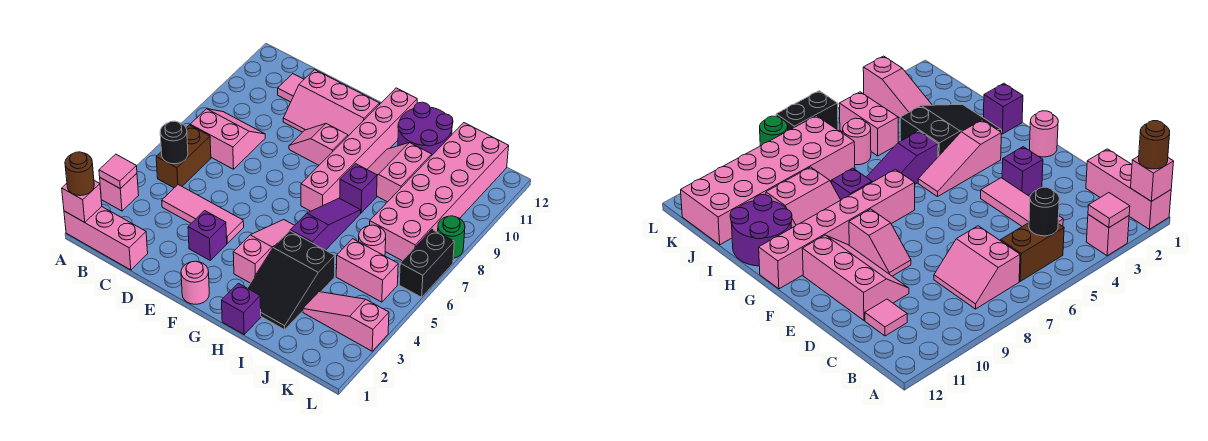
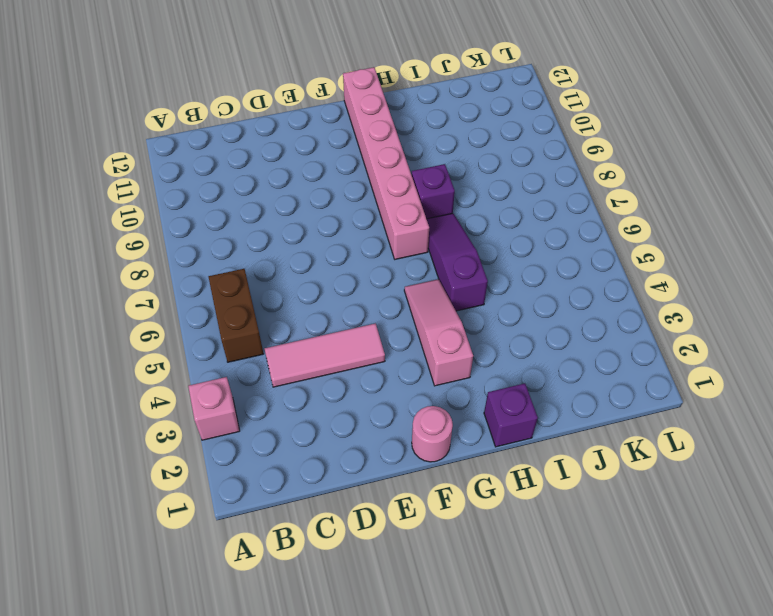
none -> pink 1x3 brick [64,207,148,270]
none -> pink 2x2 slope [190,109,265,169]
none -> pink 1x1 tile [278,74,304,102]

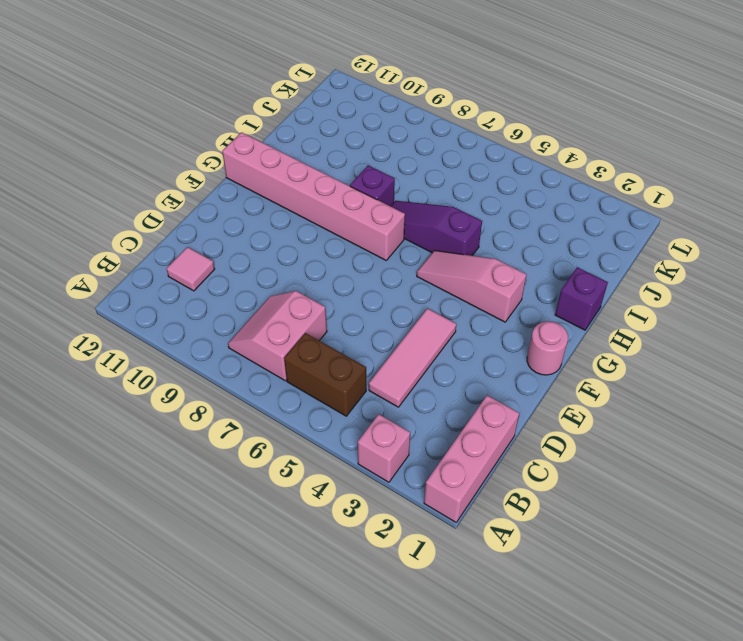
none -> pink 2x3 slope [283,69,380,136]
none -> purple 1x1 brick [188,211,227,260]
none -> pink 1x2 slope [289,124,348,165]

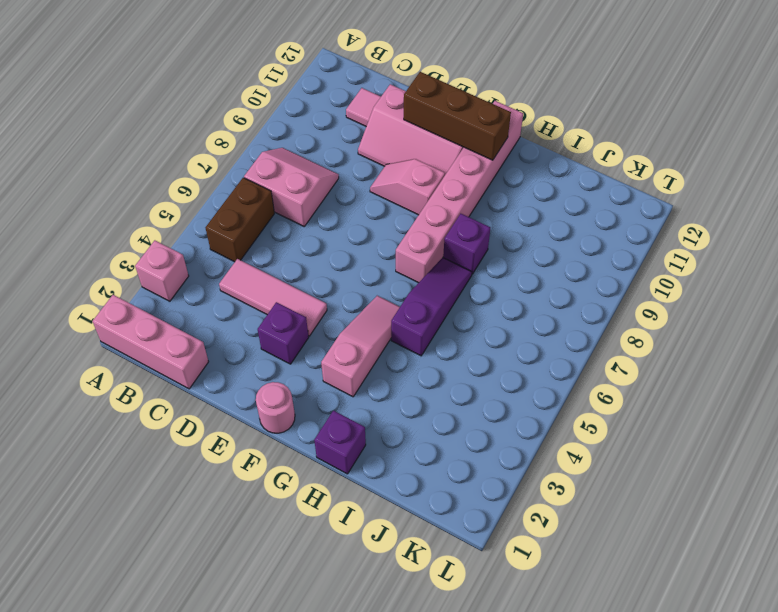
brown 1x3 brick [404,72,511,160] -> none
none -> black 2x3 slope [248,231,335,330]
none -> pink 2x2 slope [367,143,432,202]
none -> purple 2x2 round brick [398,102,453,155]

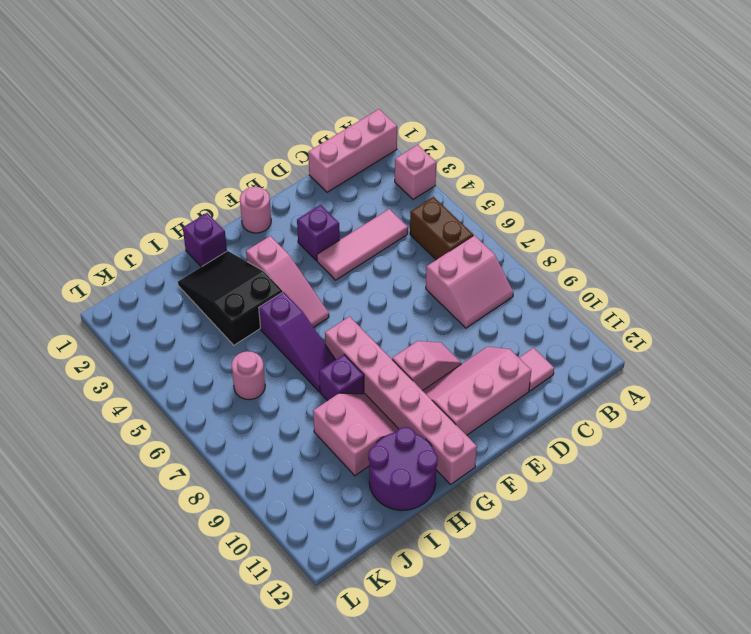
none -> pink 1x3 slope [303,292,389,351]
none -> pink 1x2 brick [336,239,398,302]
none -> pink 2x6 brick [370,123,509,261]

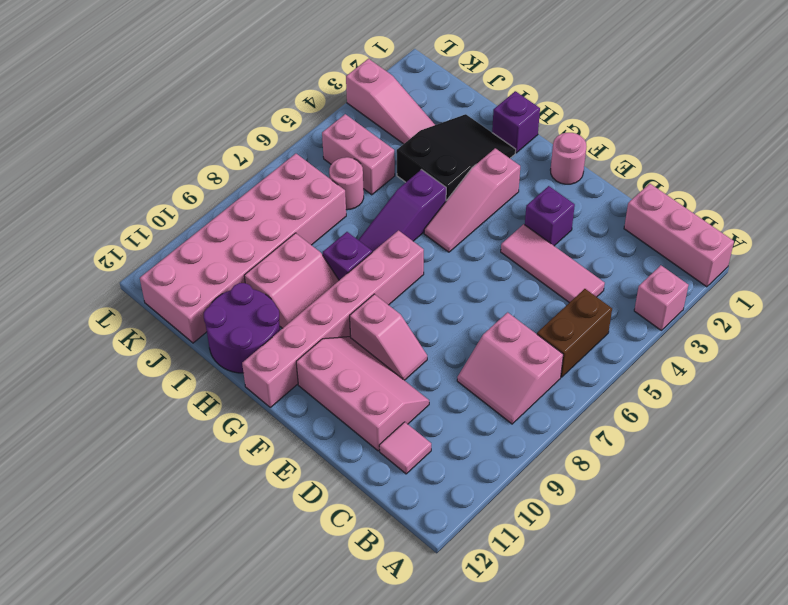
none -> black 1x2 brick [399,230,454,297]
none -> green 1x1 round brick [438,216,465,258]
none -> pink 1x1 brick [62,181,102,222]

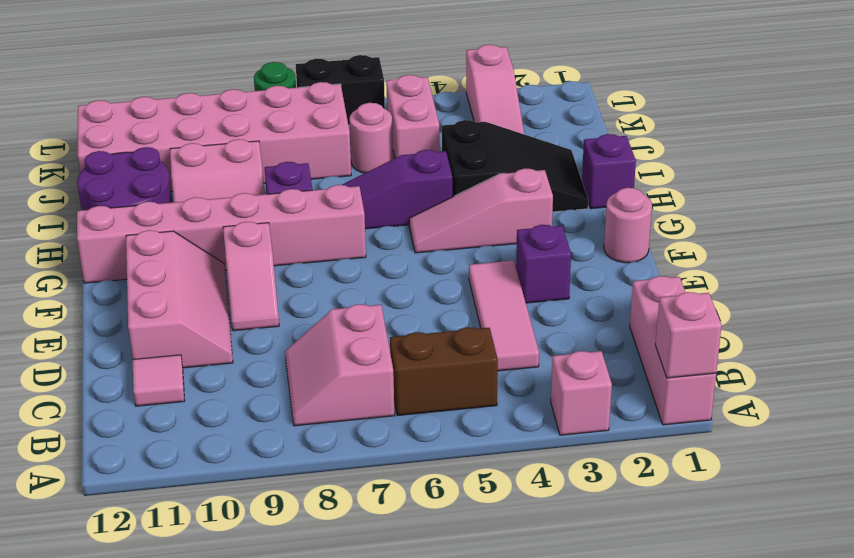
none -> pink 1x1 tile [99,154,137,189]
none -> black 1x1 round brick [160,121,188,164]
none -> brown 1x1 round brick [65,152,94,196]

